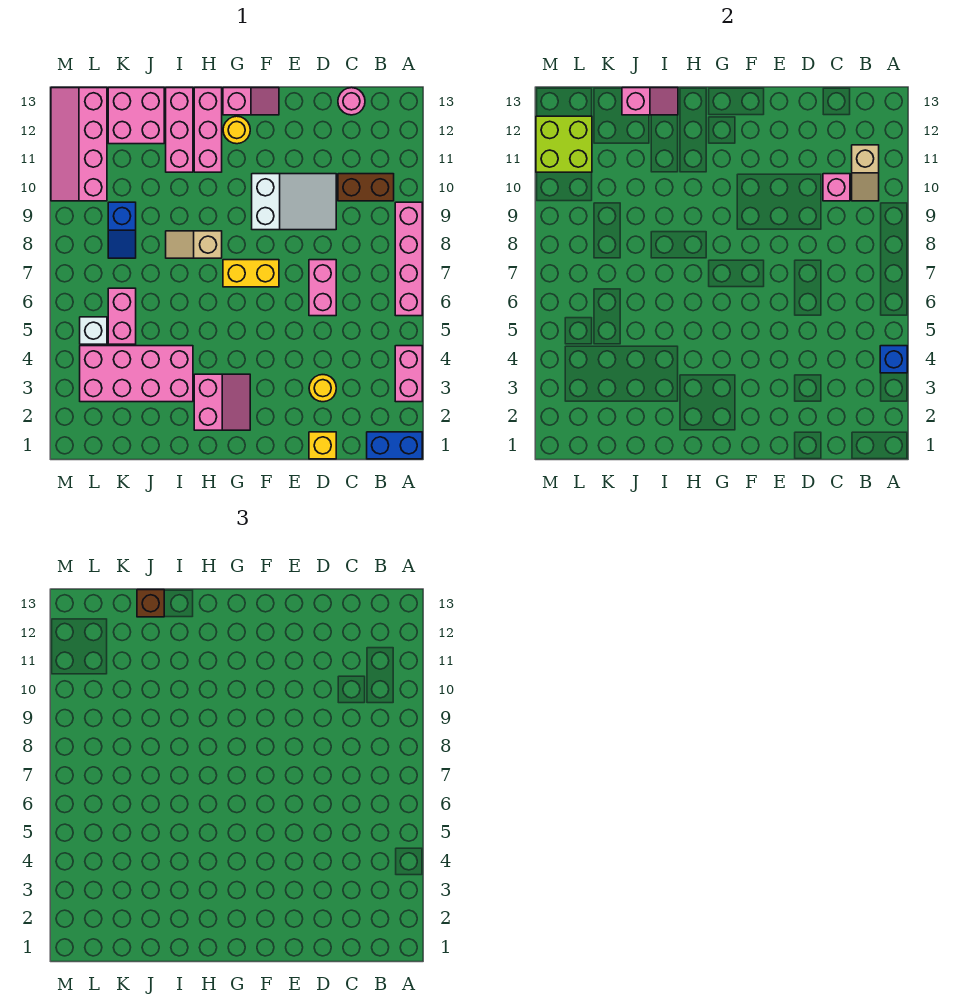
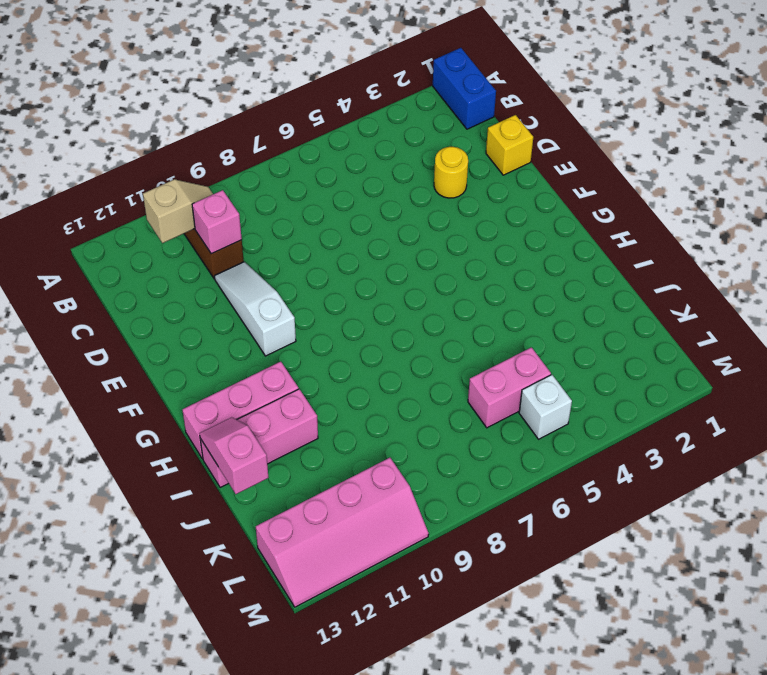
white 1x3 slope [215,262,296,356] -> white 2x3 slope [252,174,336,230]
none -> pink 1x2 brick [395,346,422,402]
none -> pink 1x4 brick [395,202,422,316]
none -> pink 1x1 round brick [338,88,365,115]

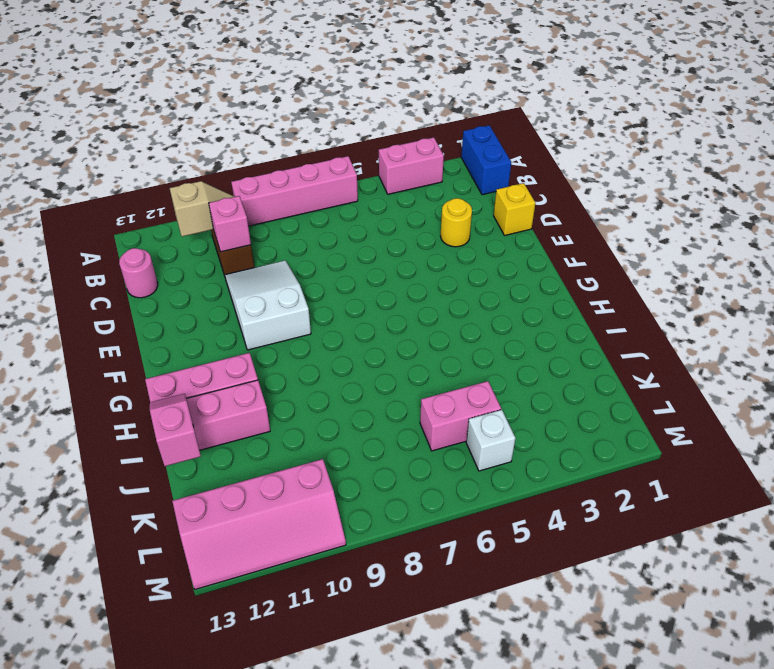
none -> pink 1x2 brick [309,260,336,316]
none -> yellow 1x2 brick [223,260,279,287]
none -> pink 1x2 slope [223,88,279,115]

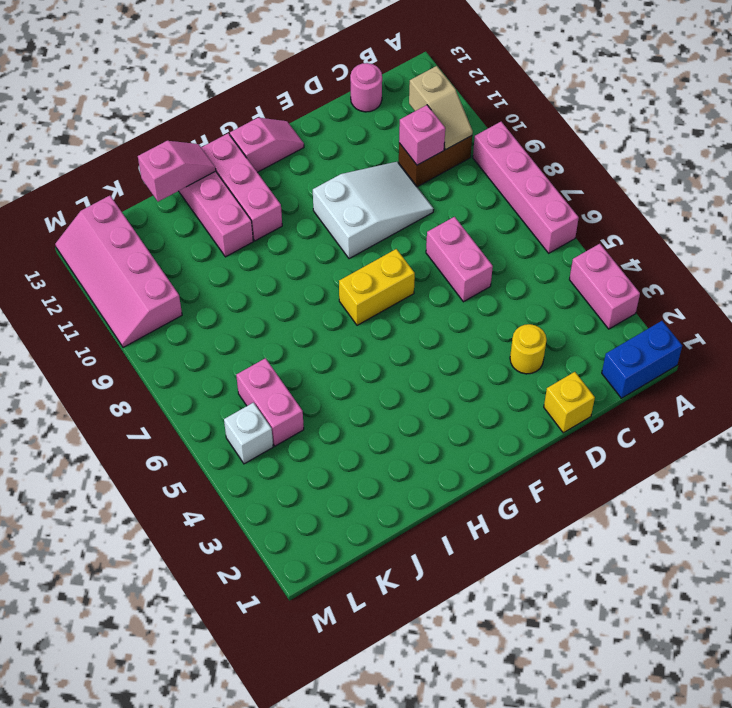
none -> pink 2x2 slope [194,374,250,430]
none -> yellow 1x1 round brick [223,116,250,144]
none -> tan 1x2 slope [166,231,222,258]

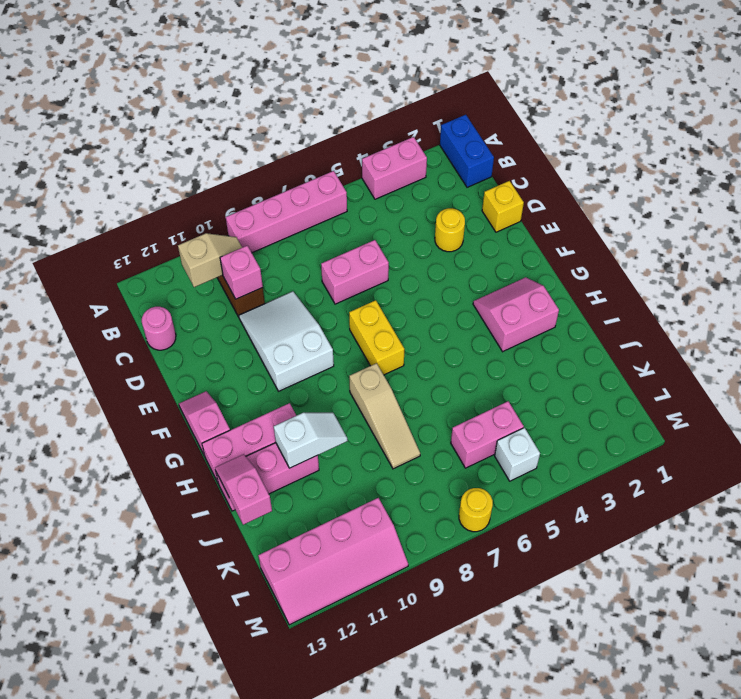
tan 1x3 slope [349,363,420,469] -> tan 1x2 slope [166,231,222,258]
white 1x2 slope [274,413,348,468] -> none
yellow 1x1 round brick [459,488,493,532] -> yellow 1x1 round brick moved to [223,116,250,144]
none -> pink 2x4 brick [80,346,193,402]
none -> pink 2x2 brick [108,88,164,144]
none -> blue 1x2 slope [108,202,136,258]

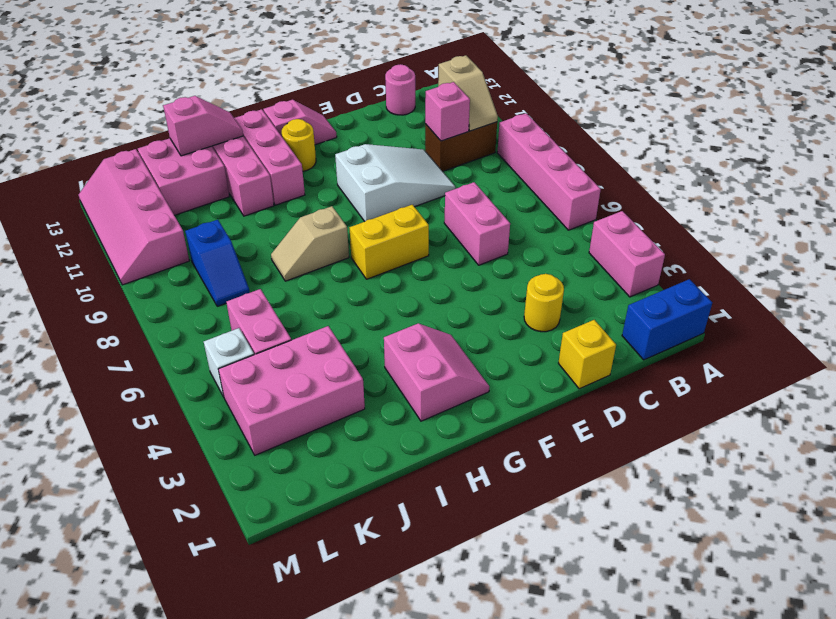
pink 2x3 brick [219,326,365,455] -> pink 2x4 brick [80,346,193,402]
none -> blue 1x1 brick [880,346,907,373]
none -> lime 2x2 brick [536,116,592,172]
none -> brown 1x1 brick [137,590,164,617]

